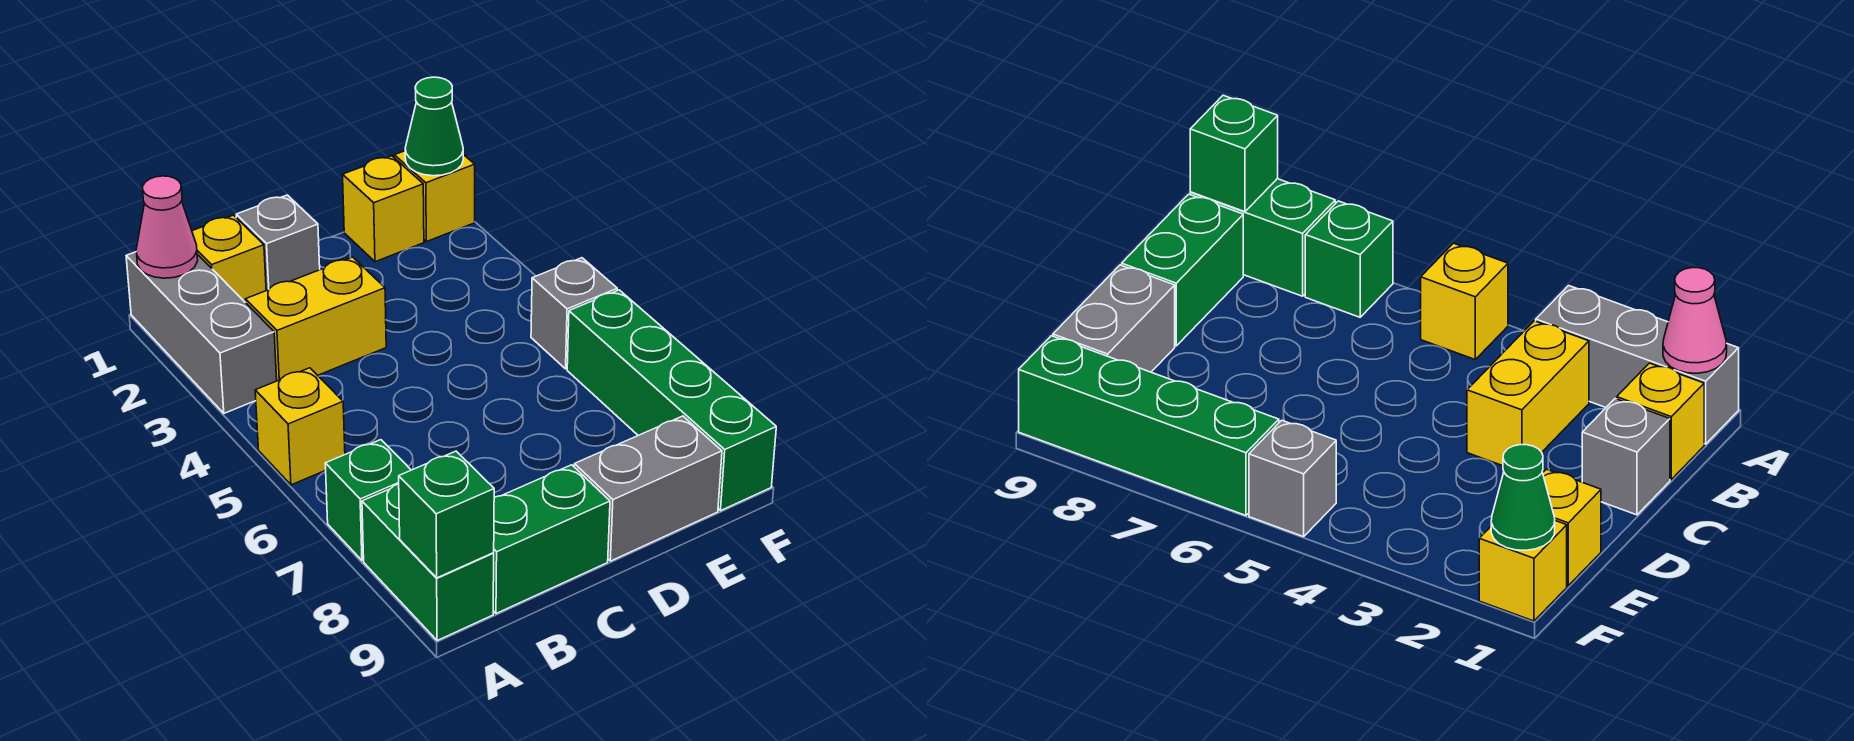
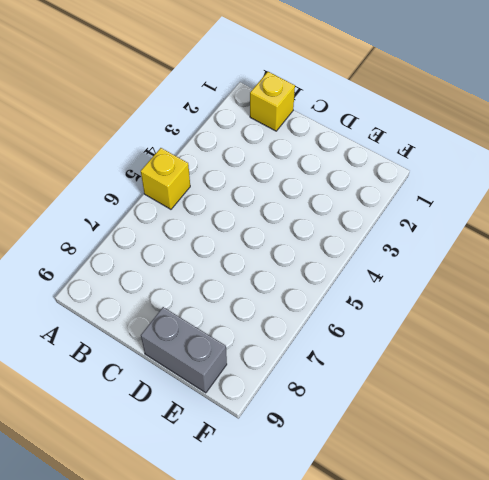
none -> grey 1x3 brick [126,252,277,413]
none -> green 1x1 brick [325,440,411,560]
none -> green 1x2 brick [362,484,494,641]

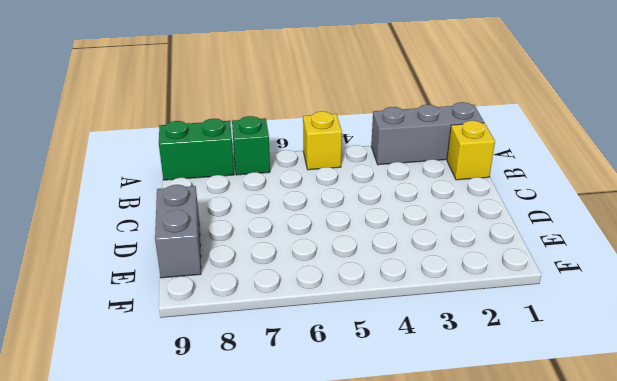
none -> yellow 1x2 brick [245,257,386,381]
none -> green 1x2 brick [493,465,610,614]
none -> grey 1x1 brick [236,195,320,290]

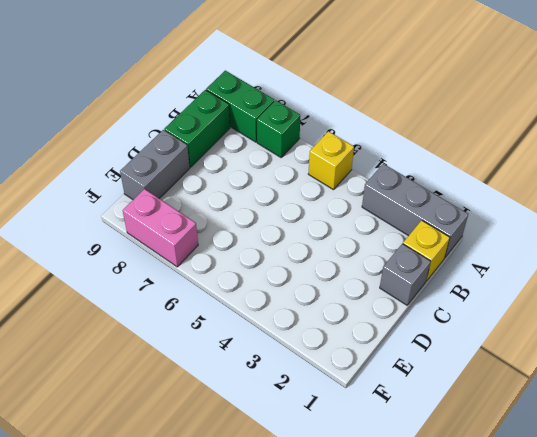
pink 1x2 brick [123,189,198,267] -> green 1x4 brick [567,290,776,511]
none -> yellow 1x2 brick [245,257,386,381]
none -> yellow 1x1 brick [343,156,424,262]
none -> yellow 1x1 brick [394,151,475,242]

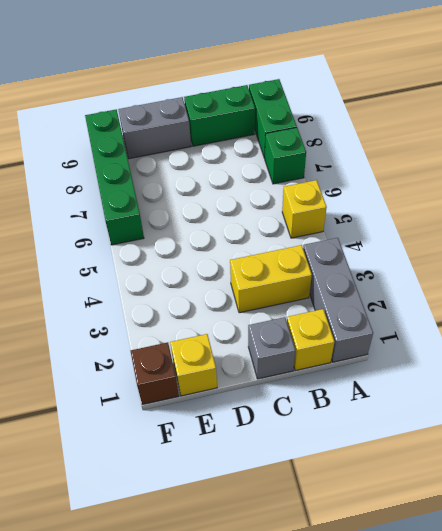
brown 1x1 brick [130,342,179,405] -> yellow 1x1 brick [394,151,475,242]
none -> grey 1x1 brick [531,258,617,369]
none -> pink 1x1 cone [136,176,198,278]
none -> green 1x1 brick [399,451,494,578]

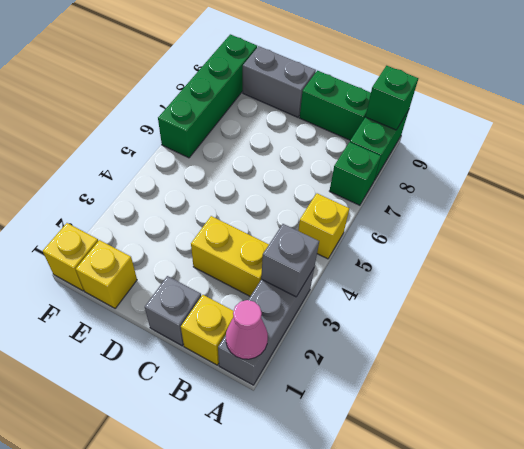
grey 1x1 brick [261,224,319,297] -> grey 1x1 brick moved to [531,258,617,369]
none -> green 1x1 cone [405,77,463,176]

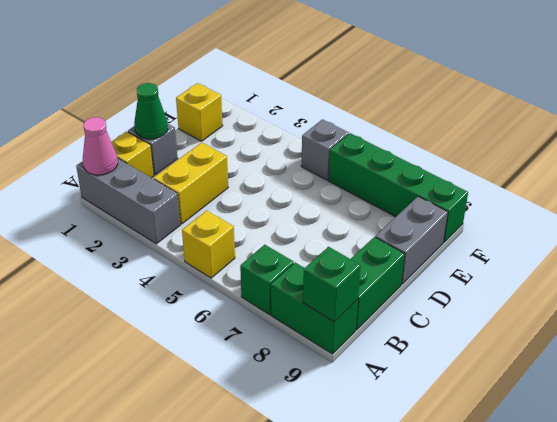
green 1x1 cone [134,83,168,139] -> green 1x1 cone moved to [405,77,463,176]
none -> yellow 1x1 brick [394,151,475,242]

